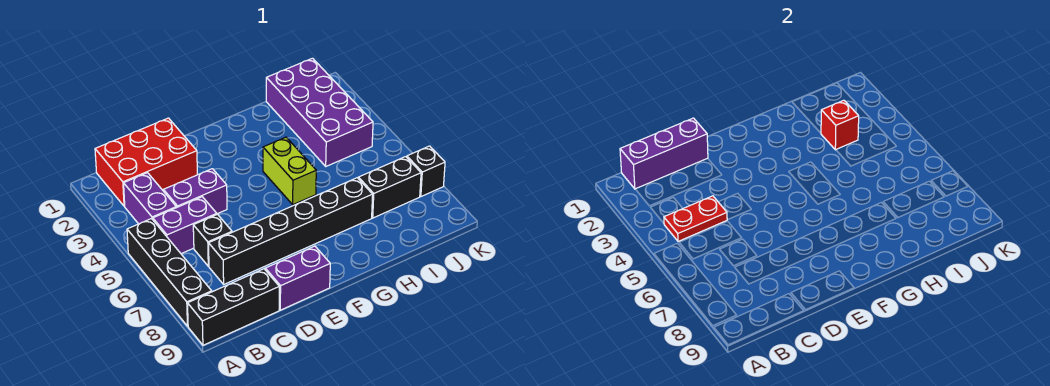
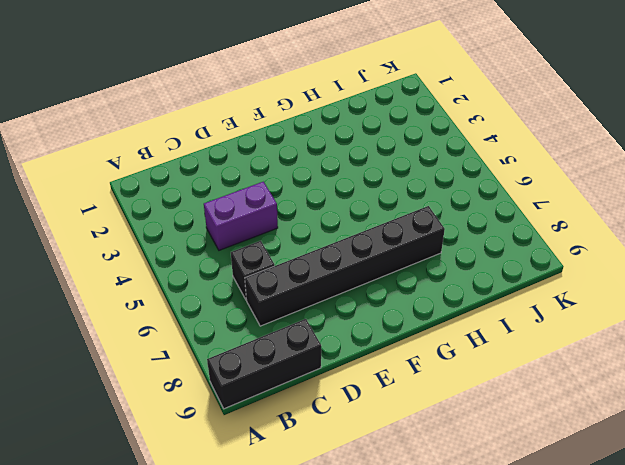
none -> black 1x4 brick [127,219,212,326]
none -> red 2x3 brick [95,118,197,206]
none -> purple 1x2 brick [124,173,176,224]

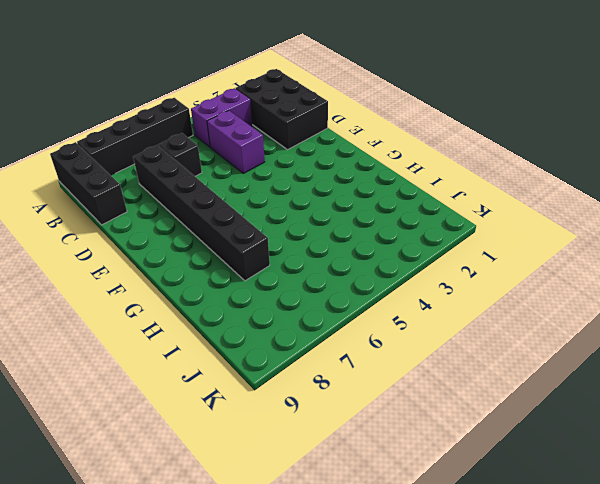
black 2x3 brick [236,69,328,150] -> red 2x3 brick [95,118,197,206]
none -> purple 1x2 brick [153,197,217,254]
none -> purple 1x2 brick [265,246,330,310]
none -> lime 1x2 brick [263,137,316,205]

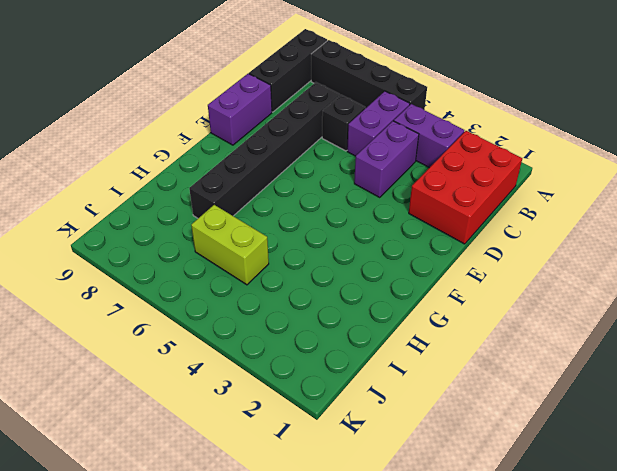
lime 1x2 brick [191,205,269,285] -> lime 1x2 brick moved to [263,137,316,205]
none -> purple 2x4 brick [266,58,373,166]
none -> black 1x2 brick [358,157,421,218]
none -> black 1x1 brick [407,146,445,196]

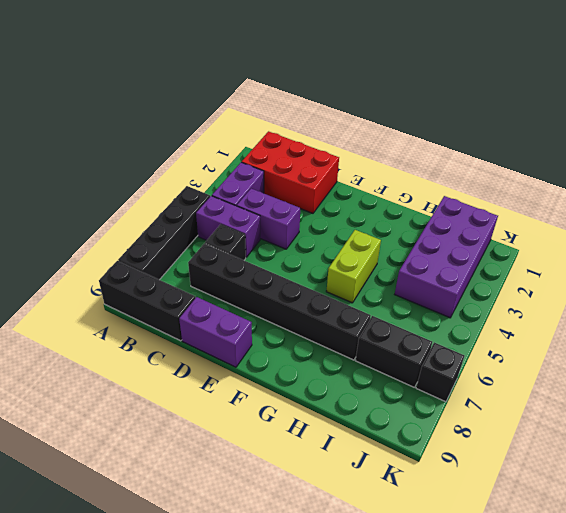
none -> purple 1x3 brick [620,118,708,189]
none -> red 1x2 plate [664,196,727,241]
none -> red 1x1 brick [821,100,859,150]

